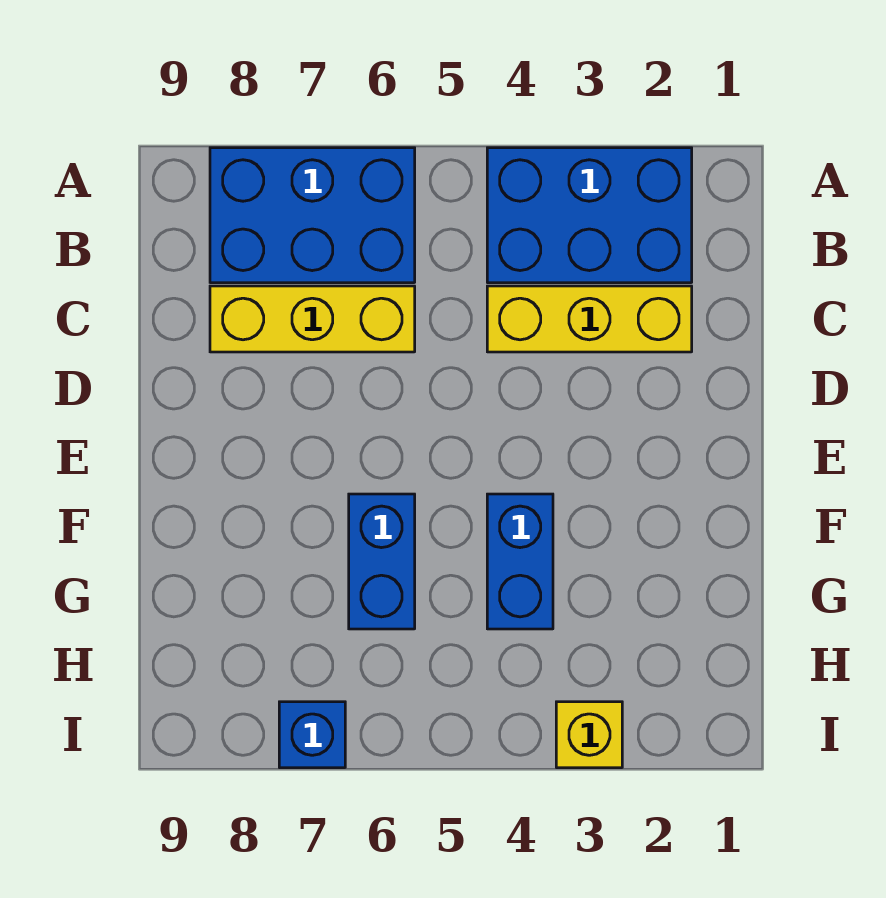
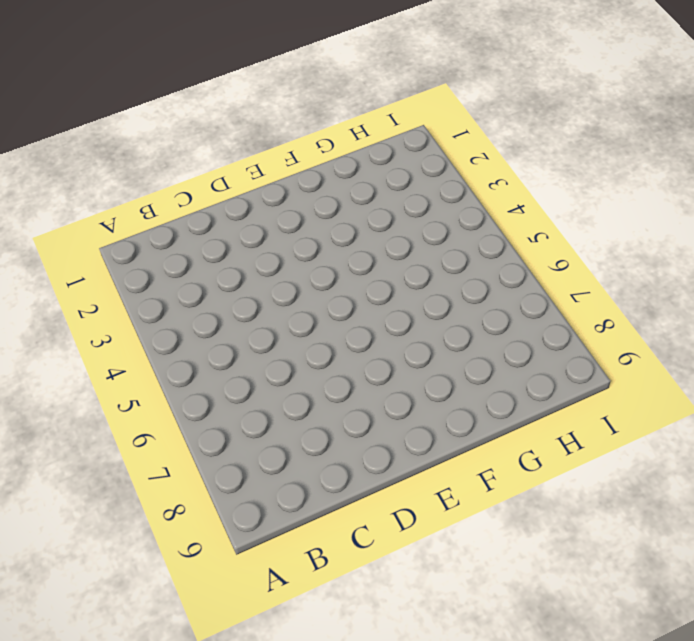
none -> blue 2x3 brick [487,148,692,283]
none -> blue 2x3 brick [210,148,415,283]

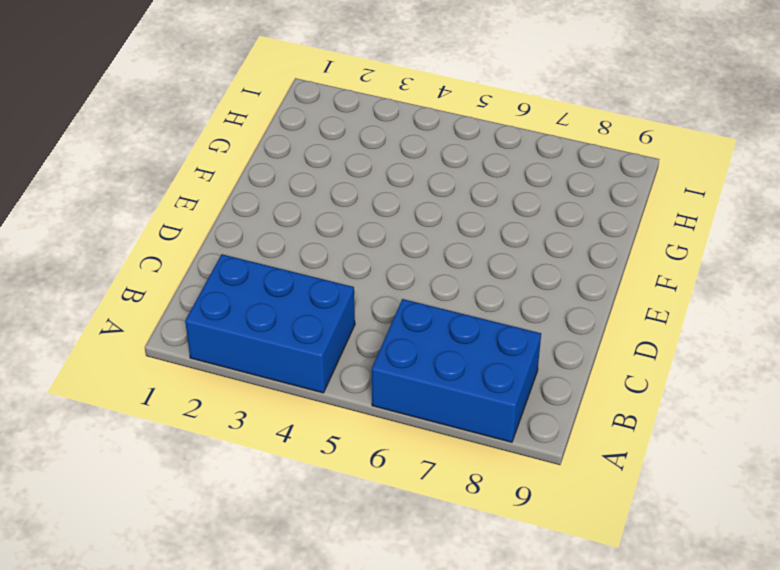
none -> yellow 1x3 brick [487,286,692,352]
none -> yellow 1x3 brick [210,286,415,352]

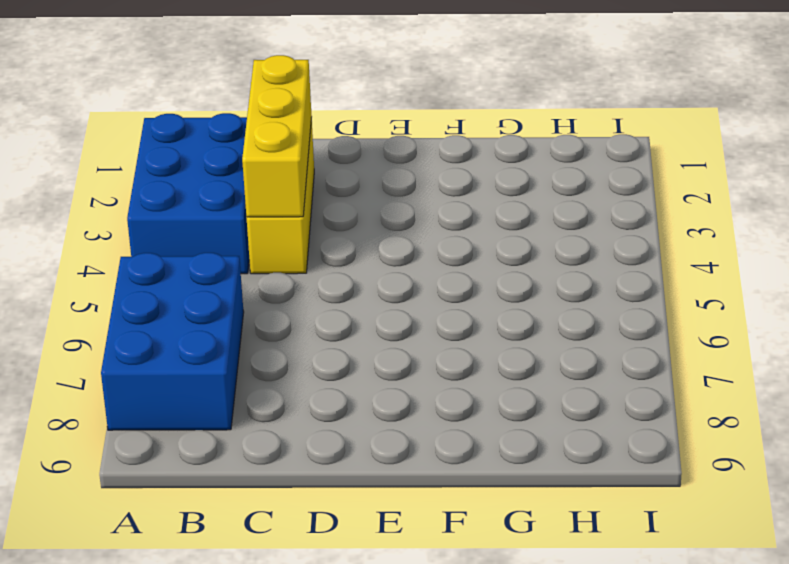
yellow 1x3 brick [242,55,312,217] -> yellow 1x3 brick moved to [210,286,415,352]
none -> blue 1x2 brick [487,494,553,629]
none -> blue 1x2 brick [349,494,415,629]

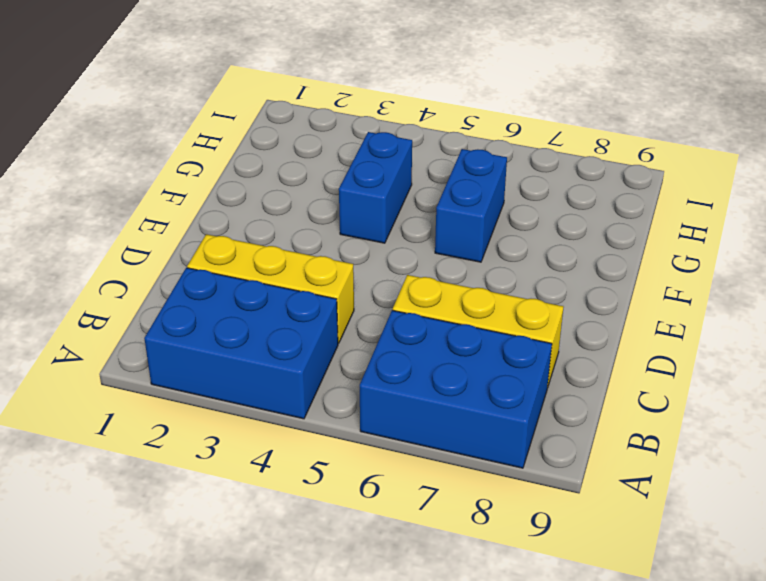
none -> yellow 1x1 brick [556,702,622,768]
none -> blue 1x1 brick [279,702,345,768]

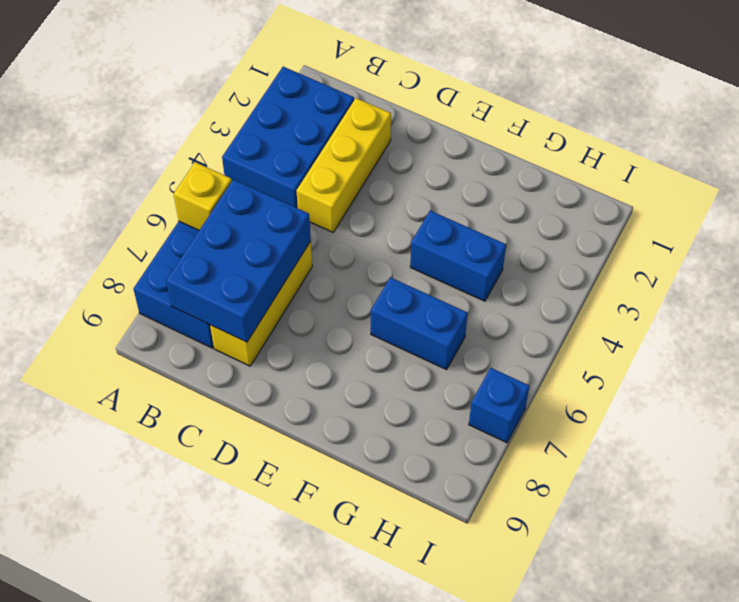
yellow 1x1 brick [174,162,232,230] -> yellow 1x1 brick moved to [556,702,622,768]
blue 2x3 brick [166,179,311,342] -> none

